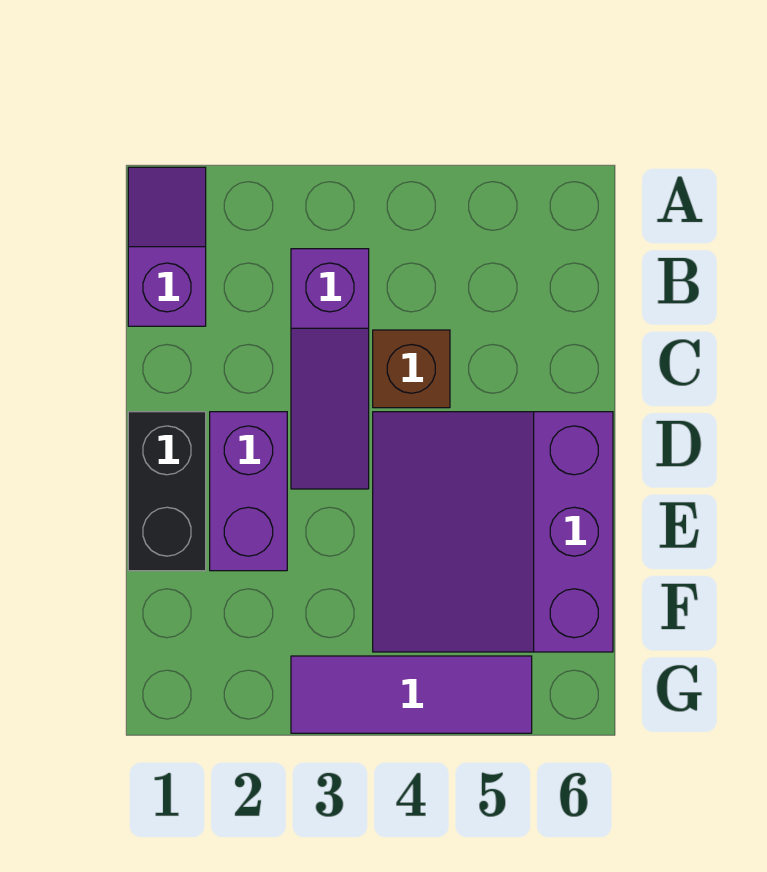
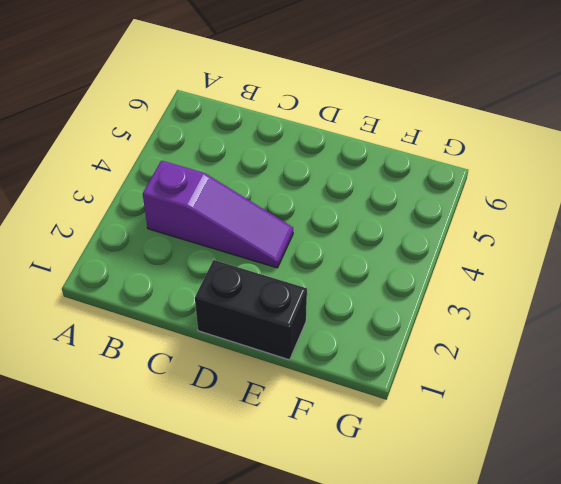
none -> purple 1x2 slope [128,167,206,326]
none -> brown 1x1 brick [373,330,450,408]

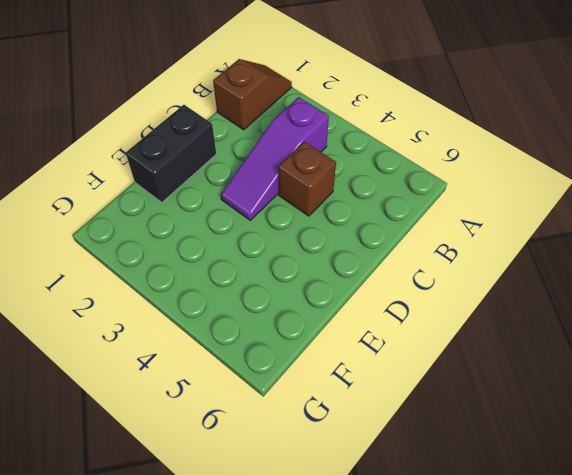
brown 1x2 slope [213,59,292,130] -> purple 1x2 slope [128,167,206,326]
none -> purple 1x2 brick [210,412,287,571]
none -> purple 3x3 slope [373,412,613,652]

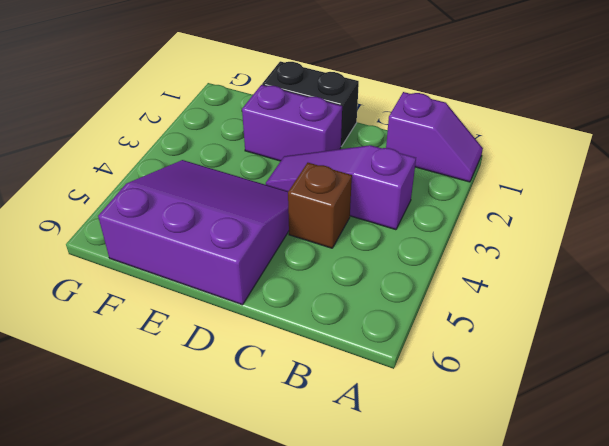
none -> purple 1x3 tile [291,656,532,733]

